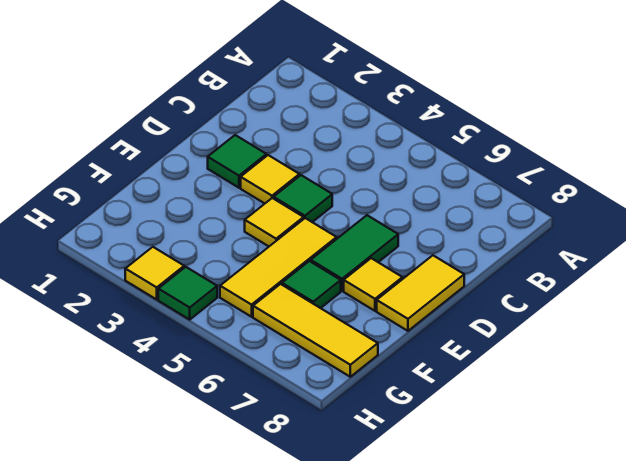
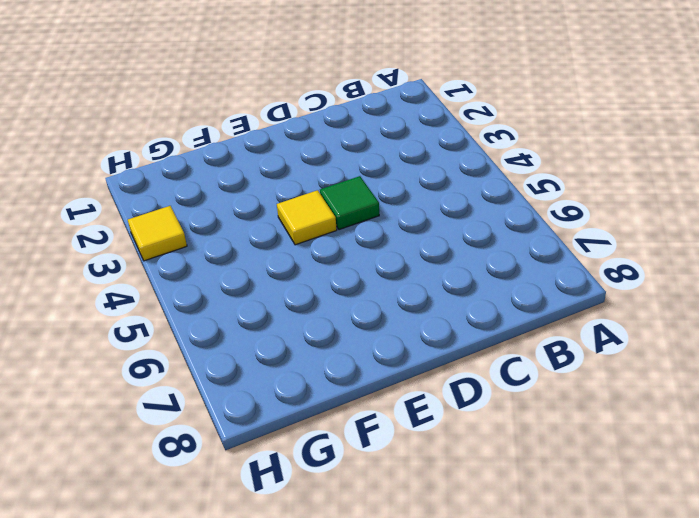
none -> green 1x1 tile [208,135,266,188]
none -> yellow 1x1 tile [241,155,299,203]
none -> green 1x2 tile [311,215,398,291]

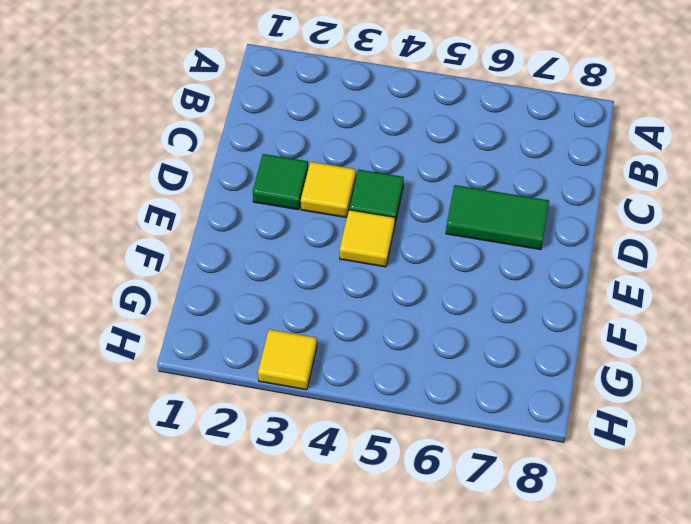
green 1x2 tile [446,185,549,250] -> green 1x2 tile turned to [311,215,398,291]
none -> yellow 1x2 tile [377,255,464,331]
none -> yellow 1x3 tile [220,218,337,317]
none -> yellow 1x1 tile [344,258,403,311]

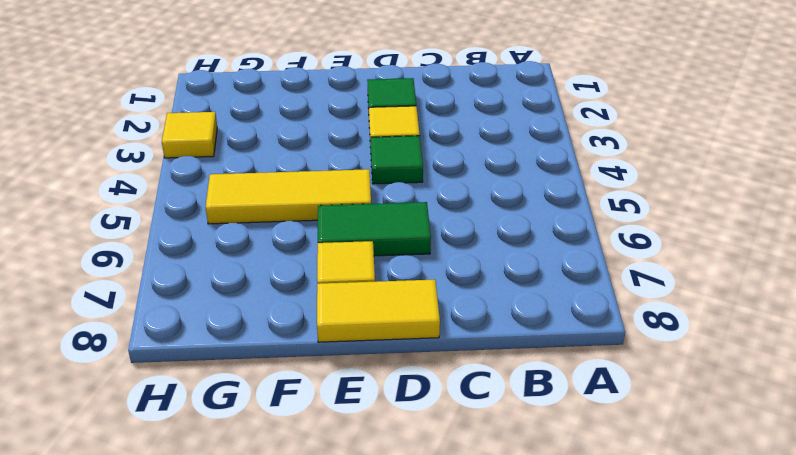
none -> yellow 1x1 tile [245,198,304,246]
none -> green 1x1 tile [282,261,341,308]
none -> yellow 1x3 tile [253,284,378,377]

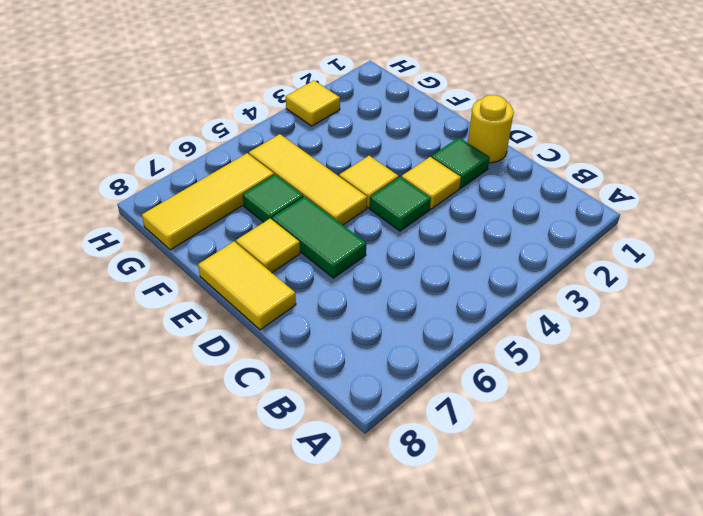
yellow 1x1 round brick [468,95,514,163] -> none
none -> green 1x1 tile [158,267,217,319]

